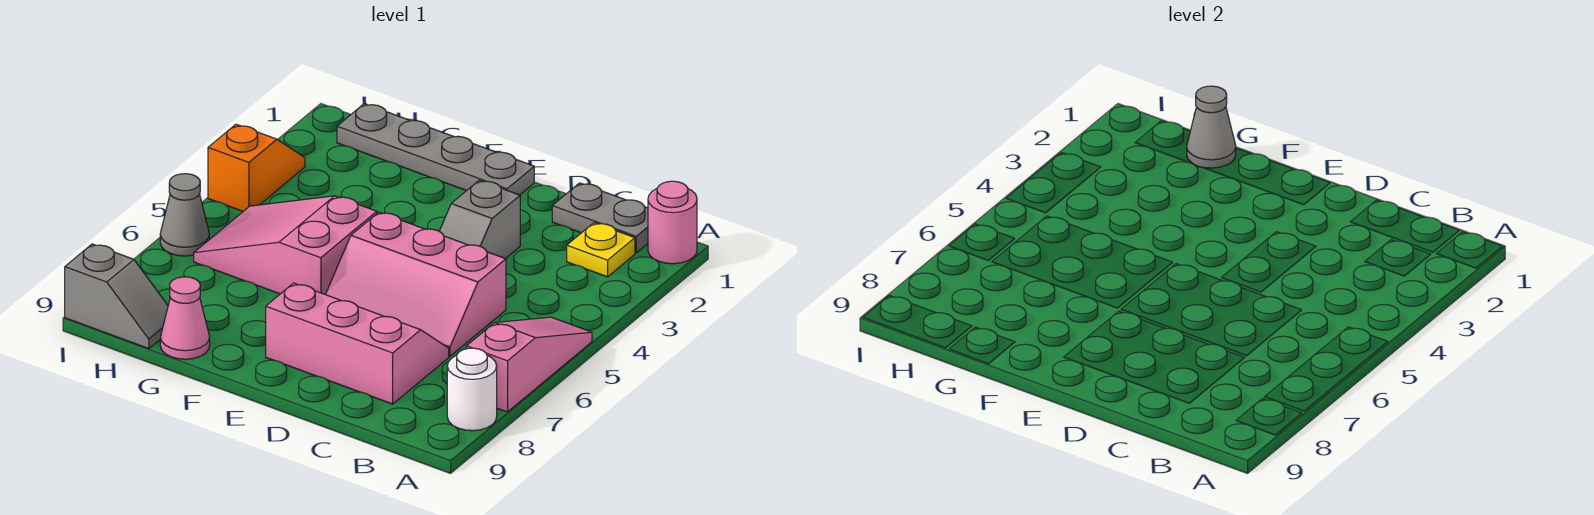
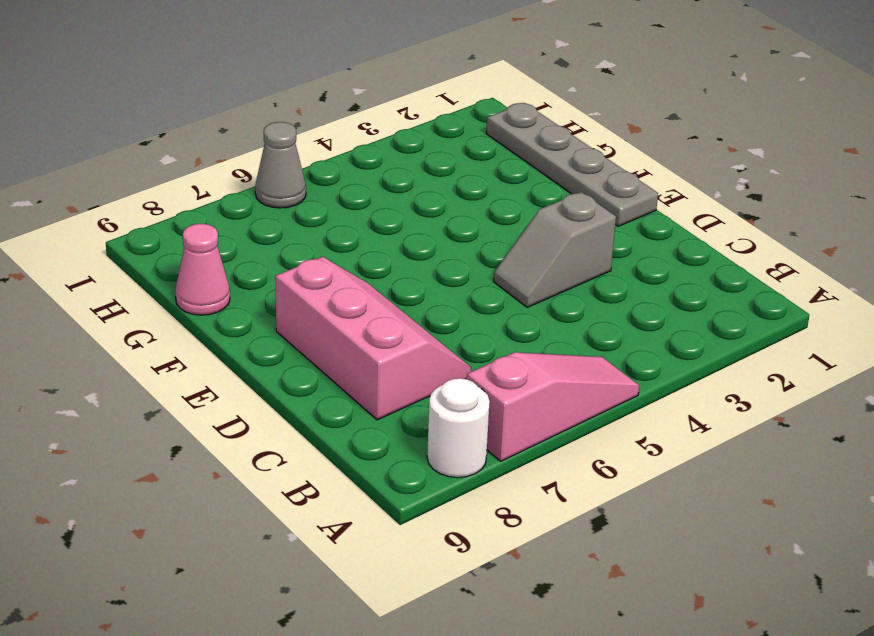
none -> pink 1x1 round brick [648,181,697,264]
none -> grey 1x2 plate [552,183,648,253]
none -> yellow 1x1 plate [567,223,635,277]

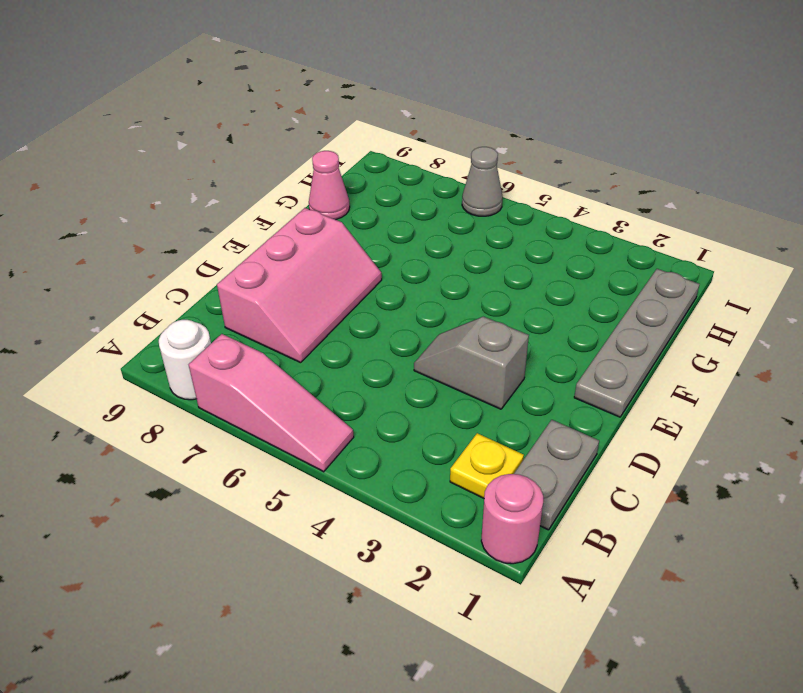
none -> pink 2x3 slope [325,212,506,356]
none -> pink 2x3 slope [194,196,377,294]
none -> grey 1x2 slope [65,244,168,349]

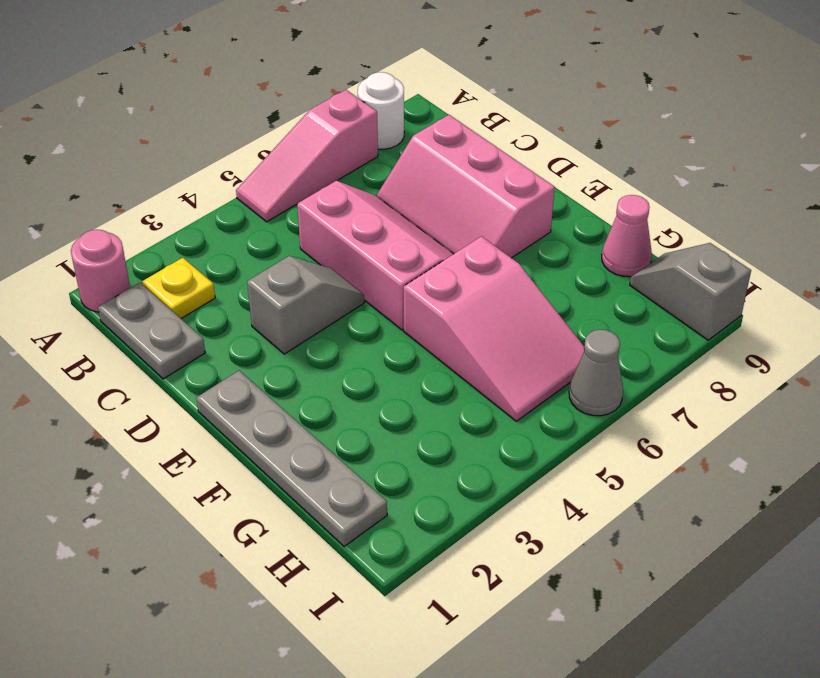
none -> orange 1x2 slope [208,124,305,211]
none -> grey 1x1 cone [1187,86,1236,168]

